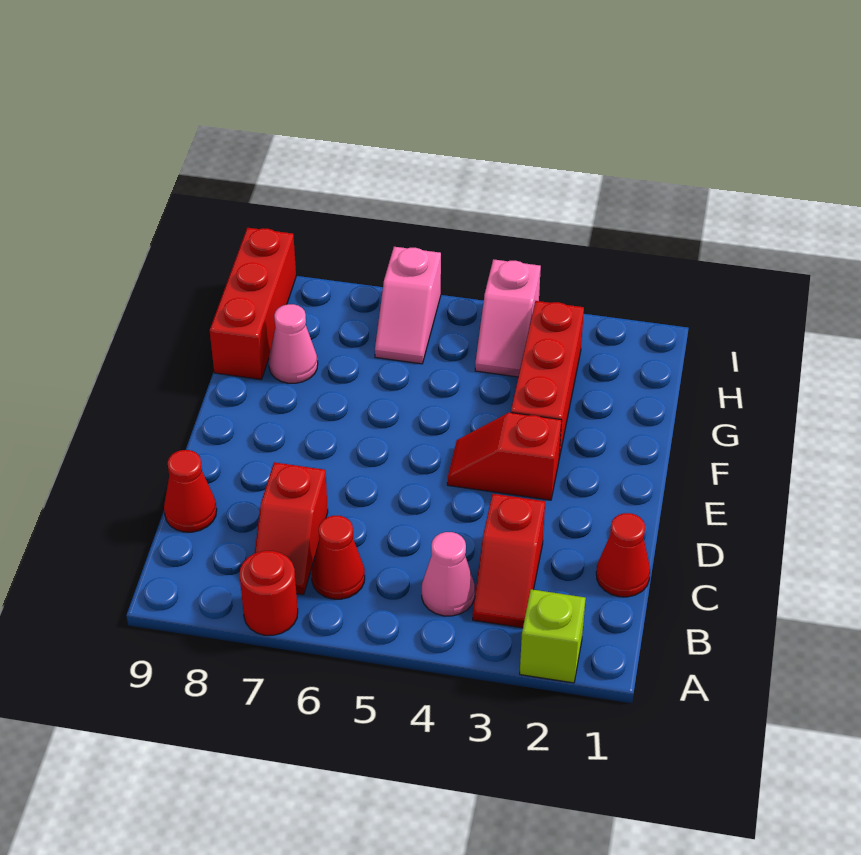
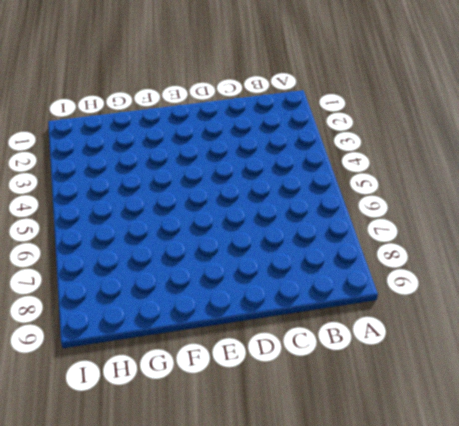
none -> lime 1x1 brick [520,589,586,683]
none -> red 1x1 round brick [239,551,298,635]
none -> red 1x2 slope [473,494,545,628]

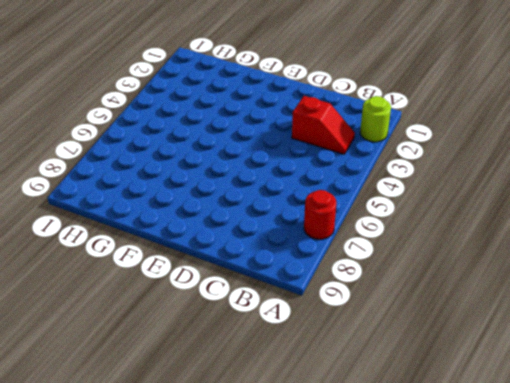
lime 1x1 round brick [360,96,391,142] -> lime 1x1 brick [520,589,586,683]
none -> pink 1x1 cone [422,532,475,616]
none -> red 1x1 cone [311,516,365,599]
none -> red 1x2 slope [254,462,328,595]

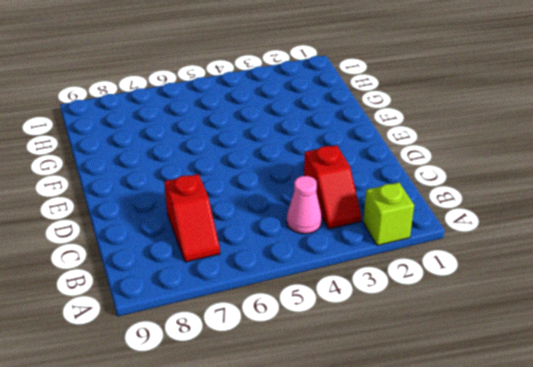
none -> red 1x1 round brick [239,551,298,635]
none -> red 1x1 cone [311,516,365,599]
none -> red 1x1 cone [596,513,650,597]

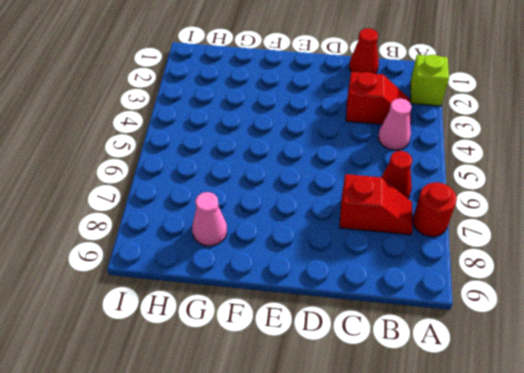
none -> red 1x1 cone [164,450,217,532]
none -> red 1x2 slope [447,412,562,500]
none -> red 1x3 brick [511,301,584,458]

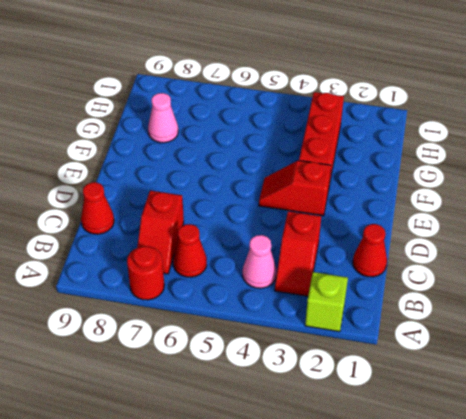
none -> red 1x3 brick [210,228,296,379]
none -> pink 1x2 slope [475,259,541,377]
none -> pink 1x2 slope [375,247,441,364]

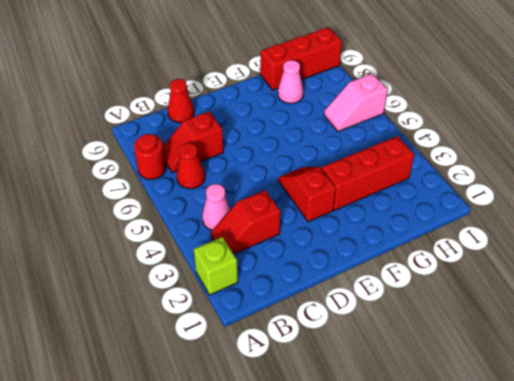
none -> red 1x1 cone [596,513,650,597]
none -> pink 1x2 slope [475,259,541,377]

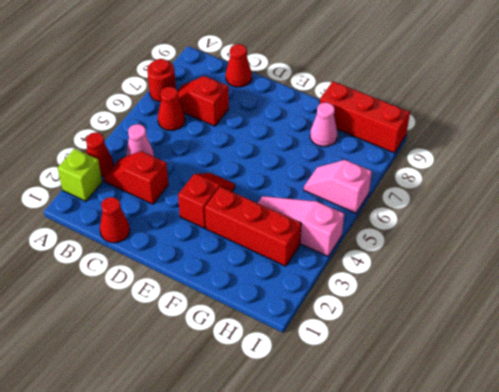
red 1x1 cone [86,132,114,177] -> none
pink 1x3 slope [258,196,344,256] -> pink 1x2 slope [475,259,541,377]

